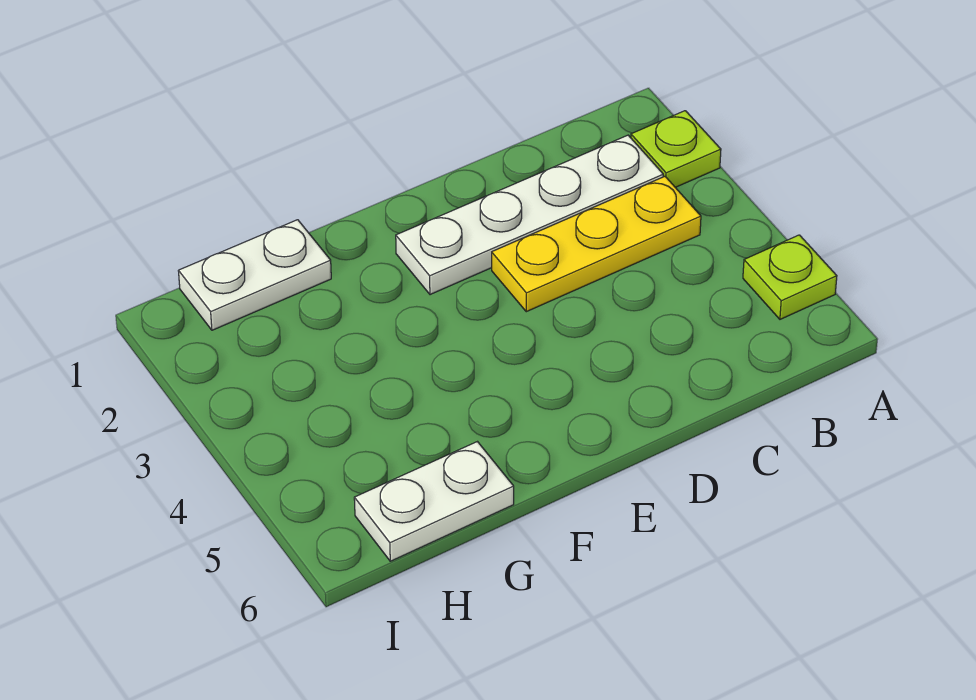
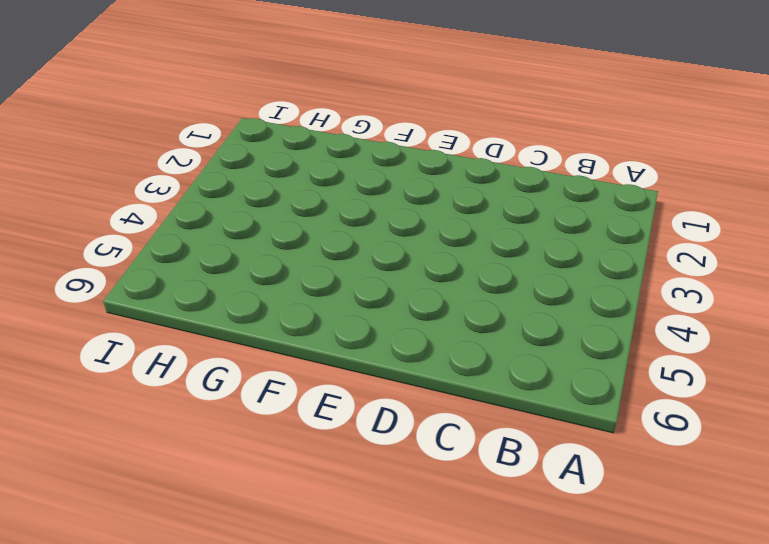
none -> lime 1x1 plate [631,111,721,187]
none -> lime 1x1 plate [743,235,837,319]

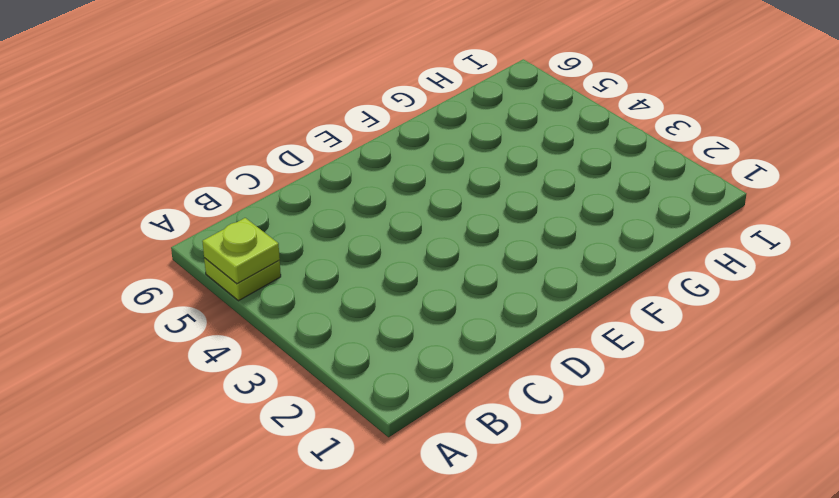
lime 1x1 plate [202,218,280,284] -> lime 1x1 plate moved to [631,111,721,187]
none -> white 1x4 plate [396,135,663,295]
none -> yellow 1x3 plate [492,176,701,312]

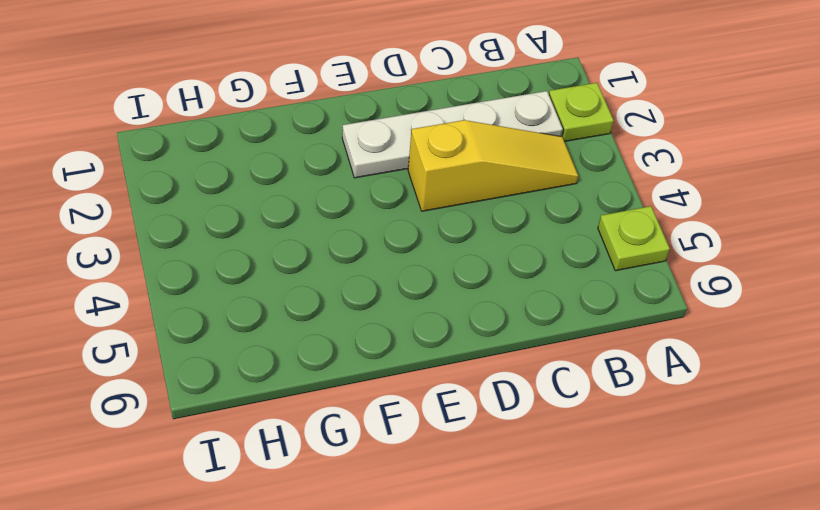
yellow 1x3 slope [408,120,578,211] -> yellow 1x3 plate [492,176,701,312]
none -> white 1x2 plate [179,220,331,330]
none -> white 1x2 plate [354,442,514,561]

